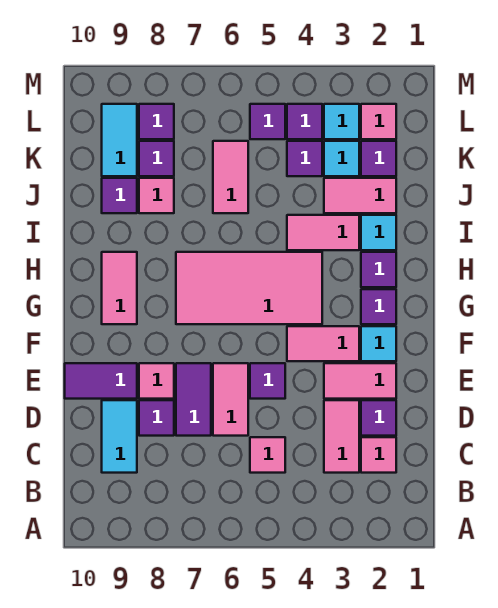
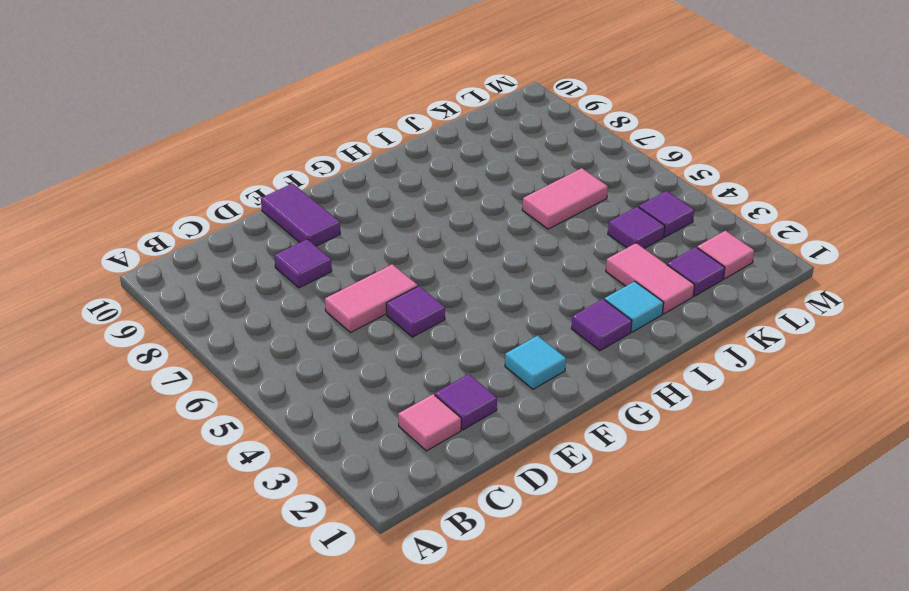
none -> pink 1x2 tile [324,400,359,473]
none -> pink 1x1 tile [250,437,285,473]
none -> cyan 1x2 tile [102,400,137,473]
none -> purple 1x2 tile [176,363,211,436]

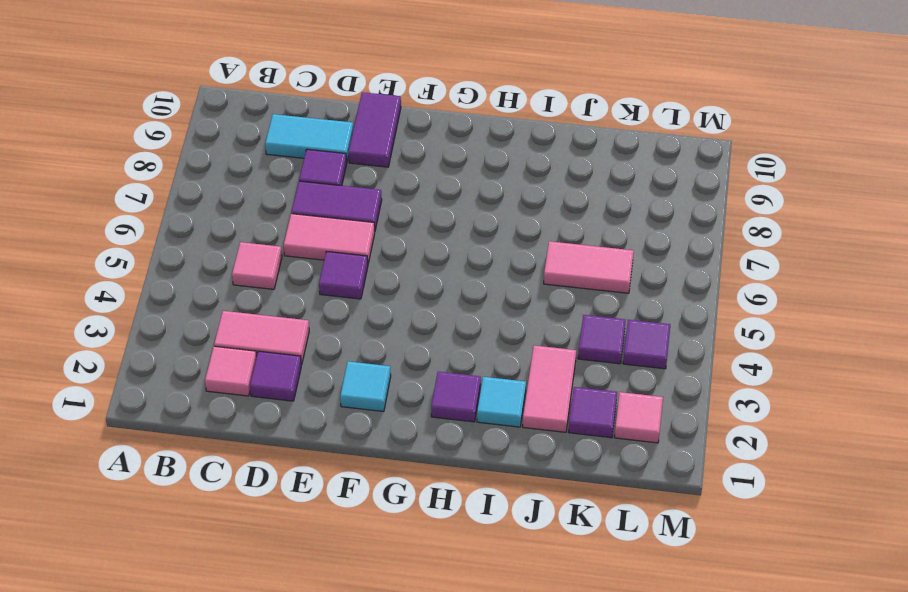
none -> pink 1x2 tile [324,363,396,399]
none -> pink 1x1 tile [139,363,174,399]
none -> pink 1x2 tile [287,326,359,361]
none -> purple 1x1 tile [361,289,396,324]

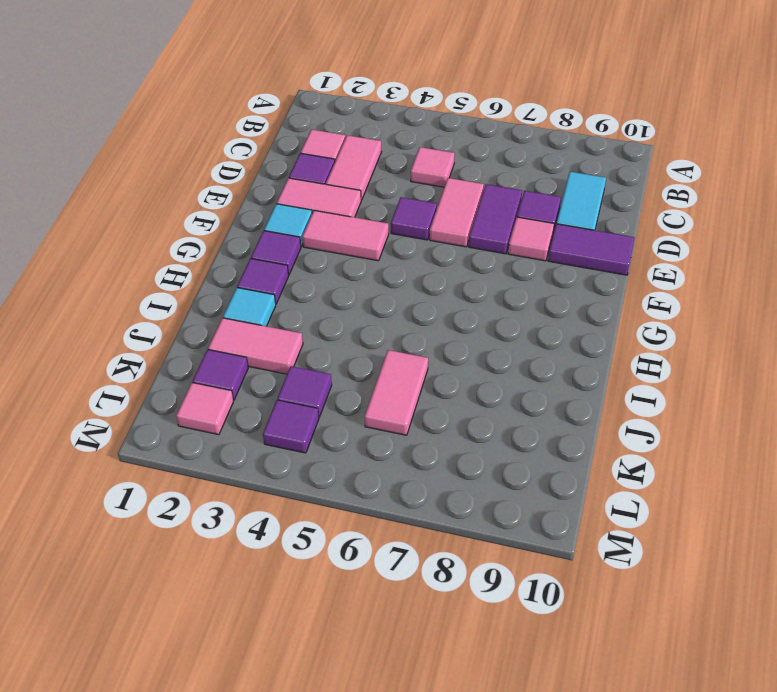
none -> pink 2x4 tile [176,252,322,324]
none -> pink 1x2 tile [102,252,137,324]
none -> pink 1x2 tile [287,215,359,250]
none -> pink 1x1 tile [139,178,174,213]

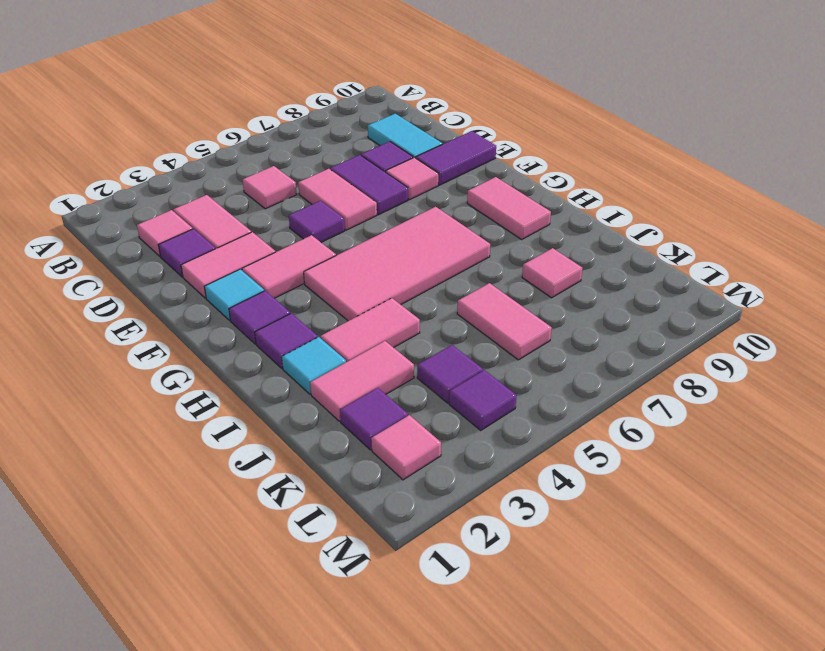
none -> purple 1x1 tile [102,178,137,213]
none -> cyan 1x1 tile [324,141,359,176]
none -> purple 1x1 tile [139,141,174,176]
none -> cyan 1x2 tile [102,104,137,176]

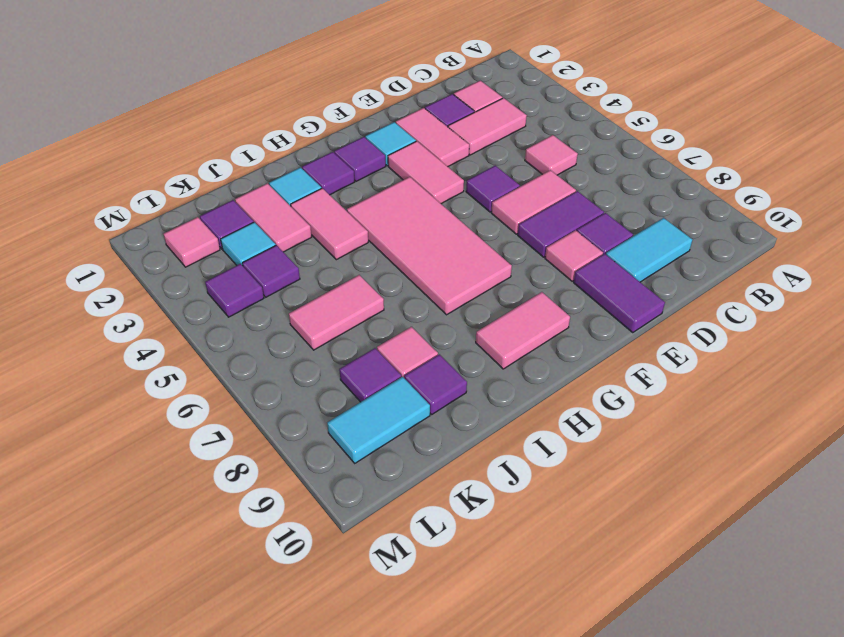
none -> cyan 1x1 tile [324,104,359,139]
none -> purple 1x1 tile [250,104,285,139]
none -> purple 1x1 tile [139,104,174,139]

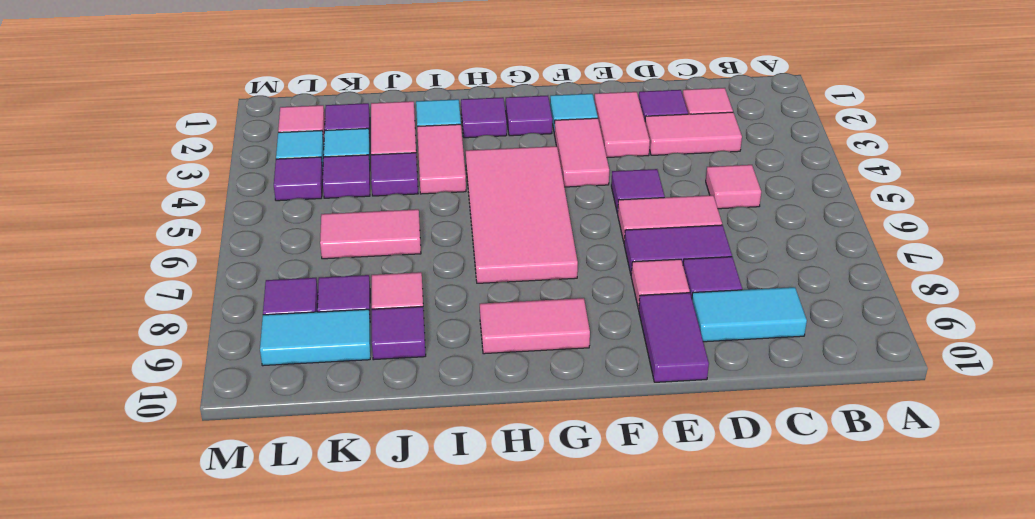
purple 1x1 tile [371,153,418,196] -> purple 1x1 tile moved to [250,104,285,139]

